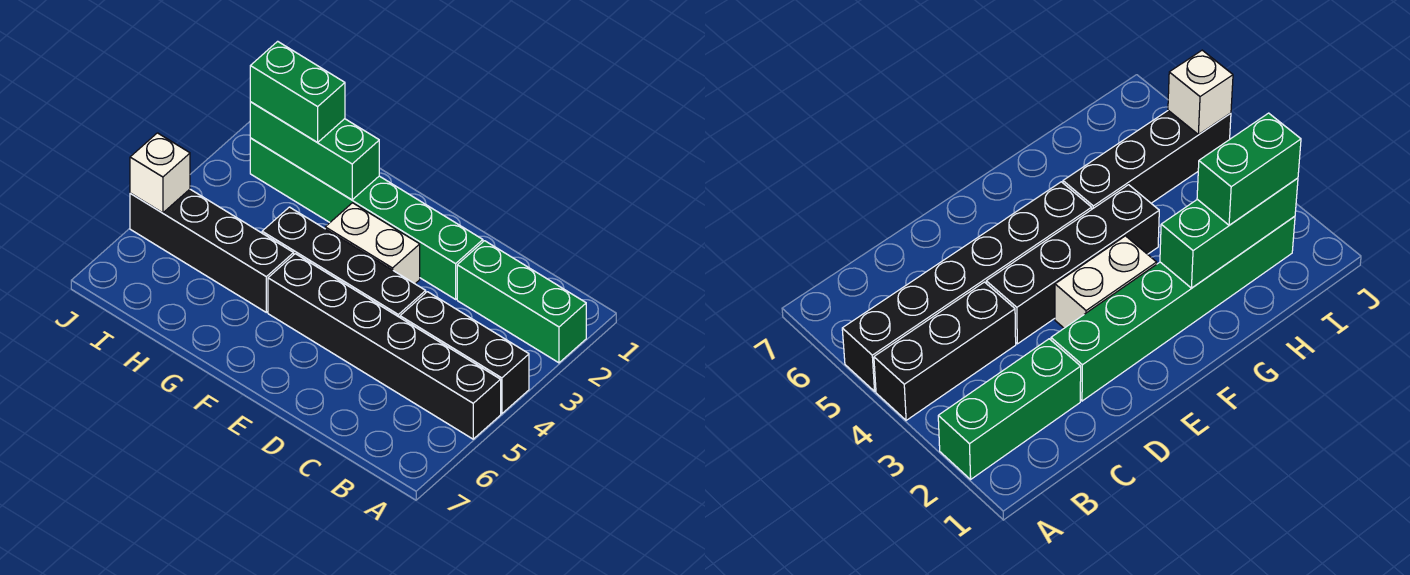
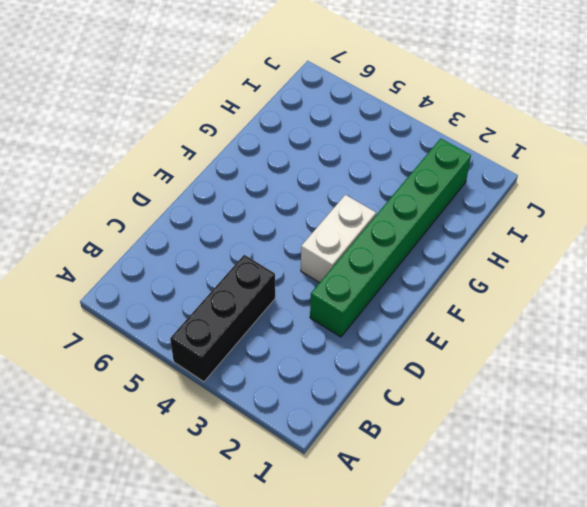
none -> green 1x3 brick [457,241,586,363]
none -> black 1x6 brick [268,254,501,439]

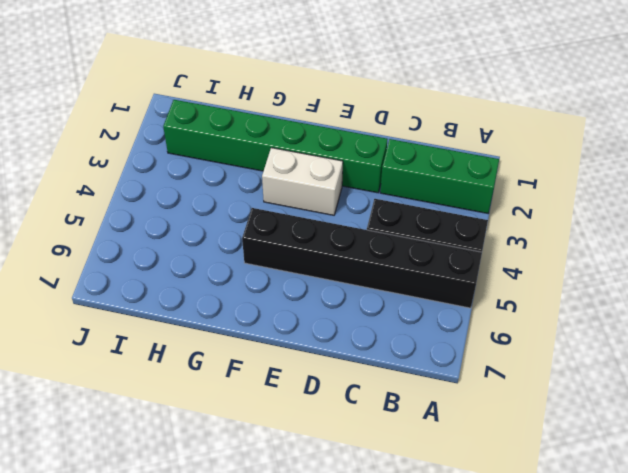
none -> black 1x4 brick [262,207,426,317]
none -> black 1x4 brick [130,189,294,312]

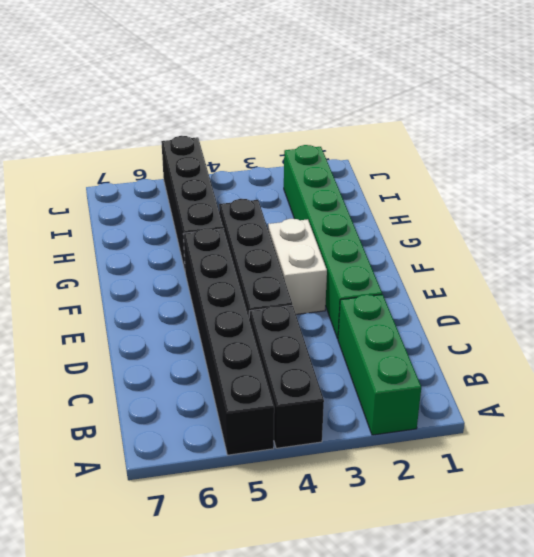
none -> green 1x3 brick [250,102,379,200]
none -> white 1x1 brick [130,133,190,213]

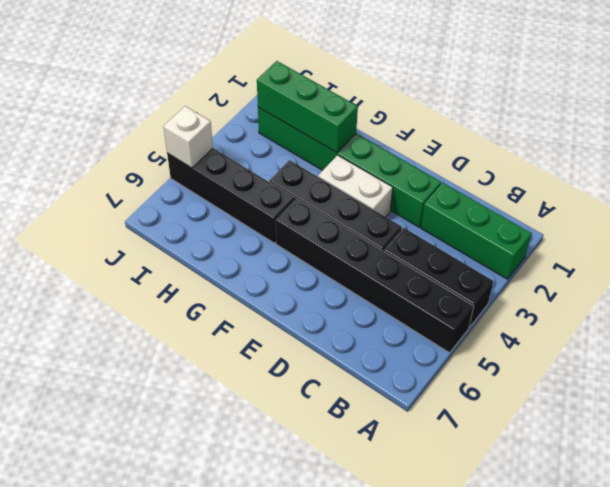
none -> green 1x2 brick [250,41,345,143]

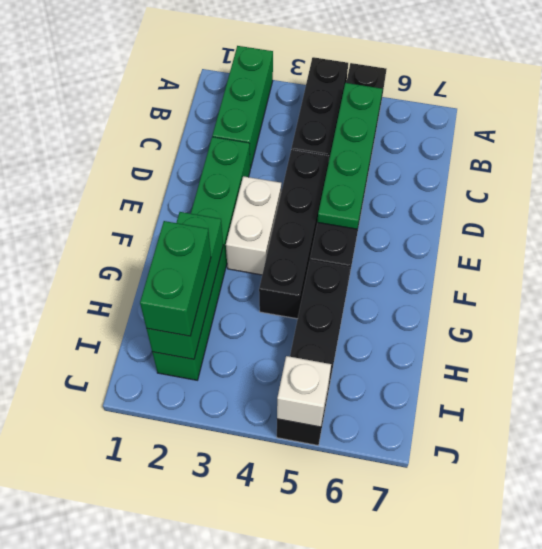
green 1x4 plate [317,83,383,229] -> none

